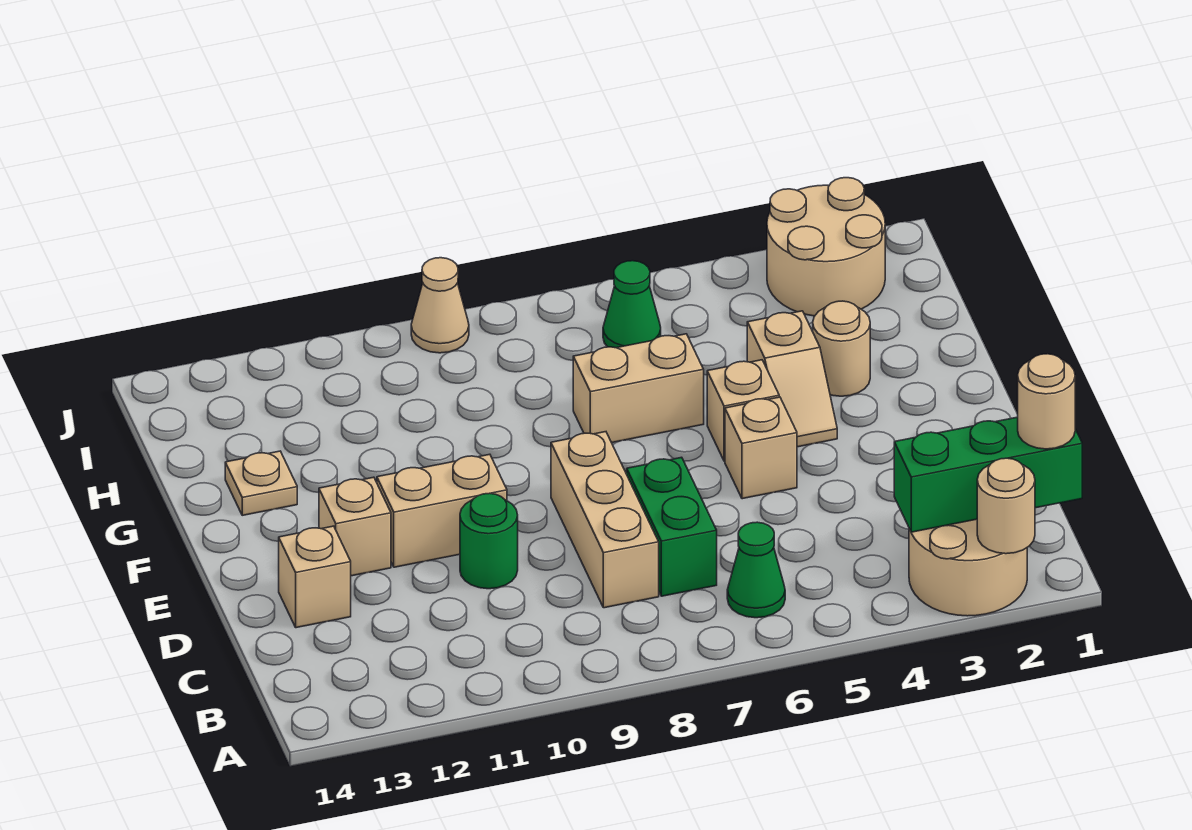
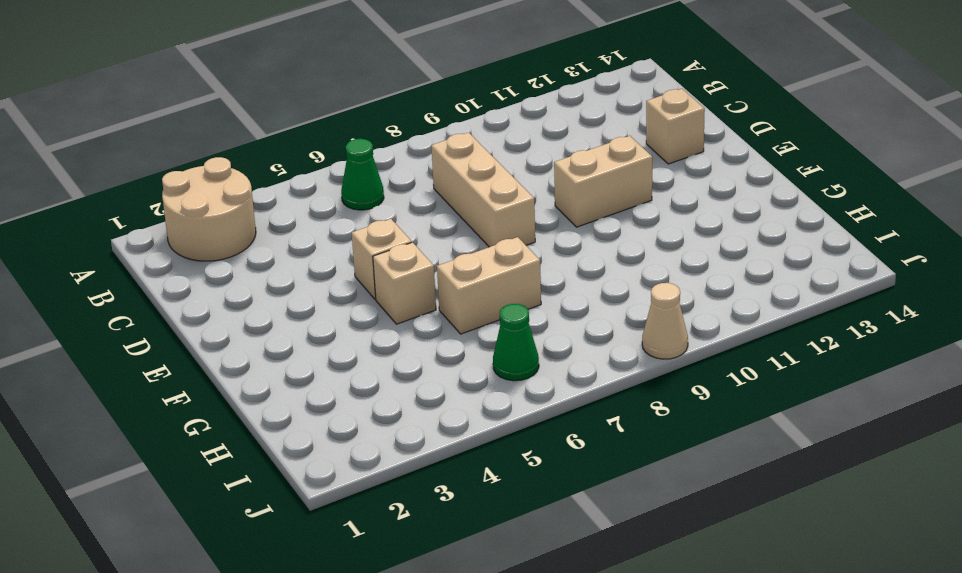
none -> green 1x2 brick [627,457,717,596]
none -> green 1x1 round brick [460,493,518,589]
none -> tan 1x1 brick [319,477,391,576]

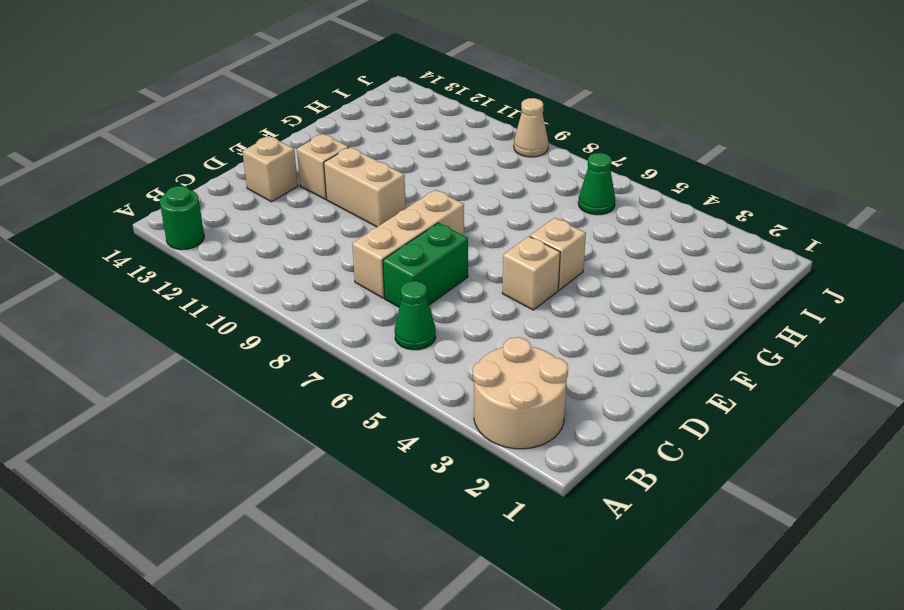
green 1x1 round brick [160,186,204,250] -> green 1x1 round brick moved to [460,493,518,589]
none -> tan 1x2 slope [747,311,837,447]
none -> tan 1x1 round brick [813,301,870,396]
none -> tan 1x2 brick [573,334,704,443]

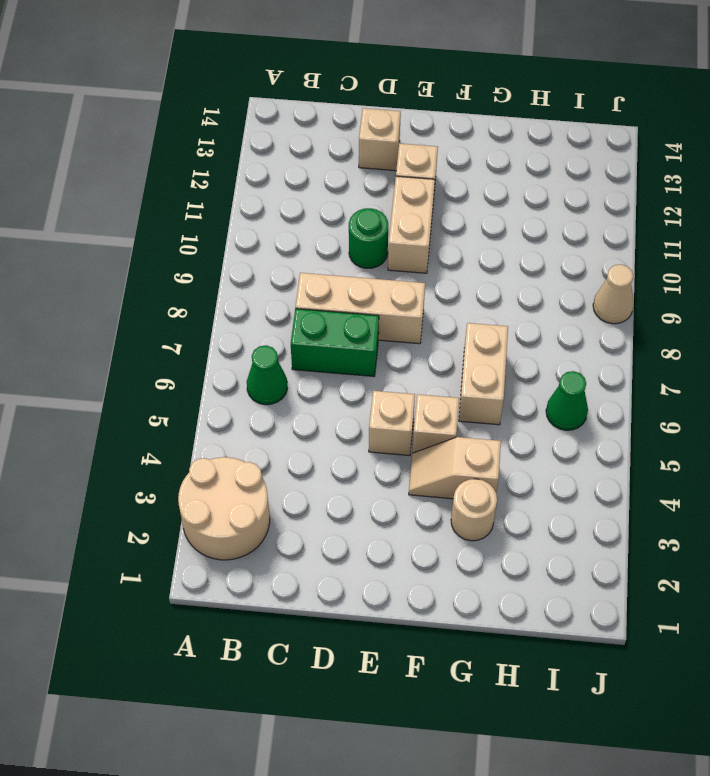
none -> tan 1x1 plate [225,451,297,515]
none -> tan 2x2 round brick [767,178,885,316]
none -> tan 1x1 round brick [977,458,1035,554]

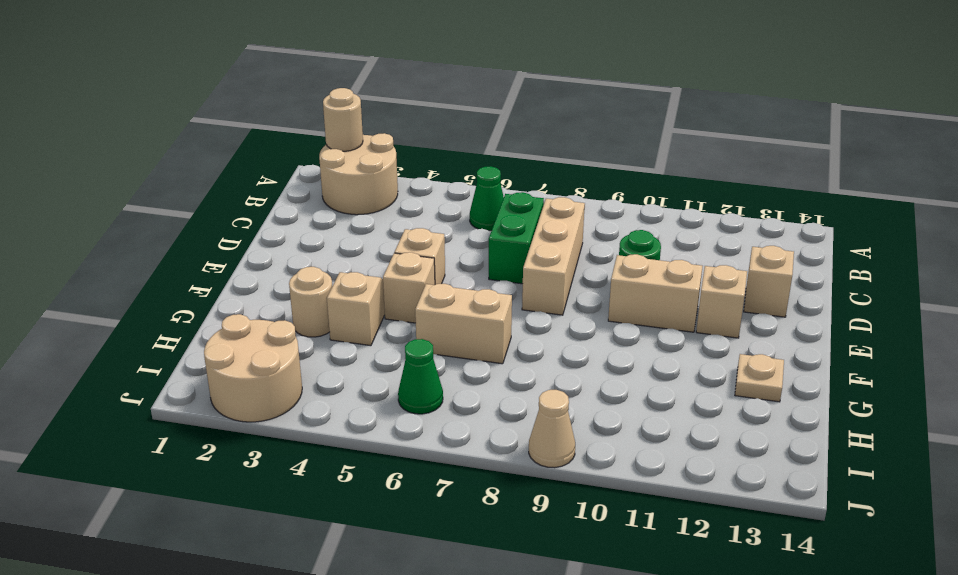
none -> green 1x3 brick [894,417,1082,532]
none -> tan 1x1 round brick [1018,354,1075,449]

